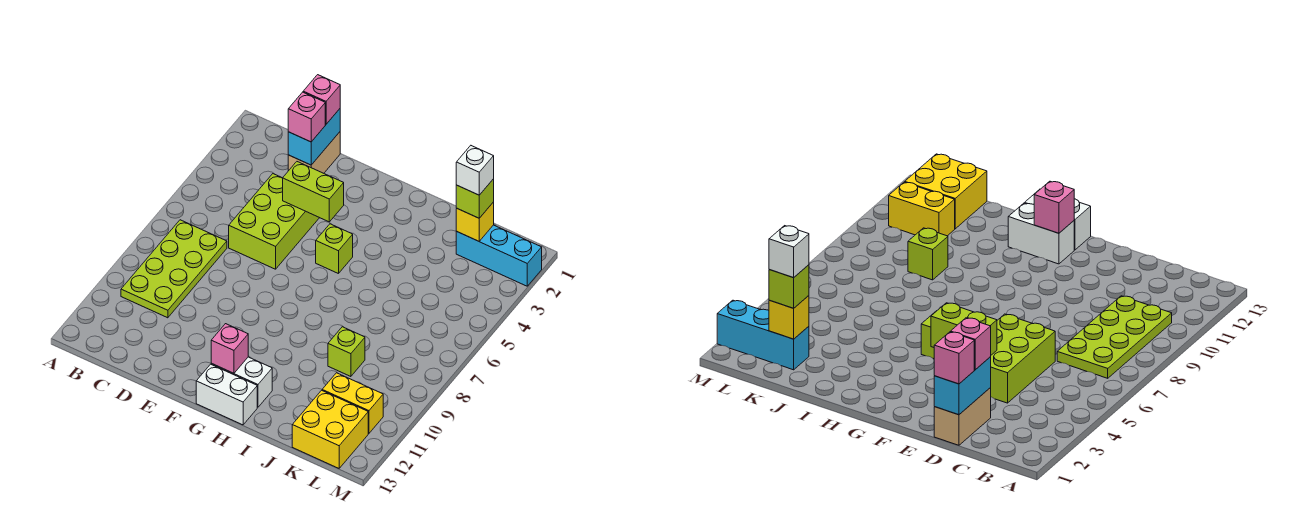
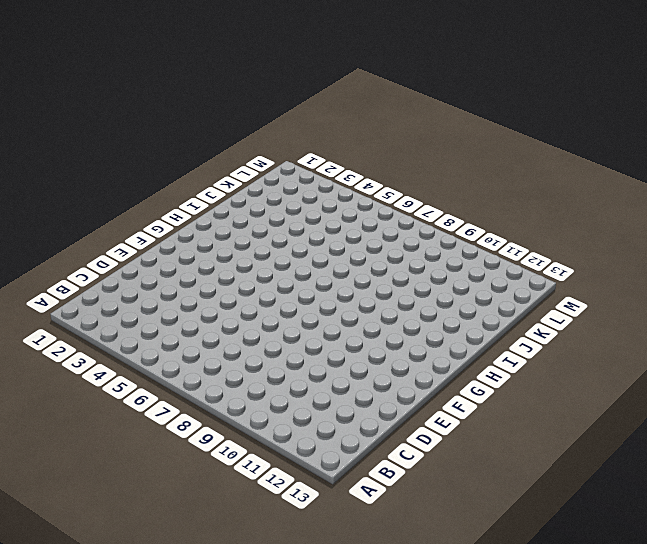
none -> lime 2x4 plate [121,220,227,318]
none -> tan 1x2 brick [288,132,340,173]
none -> lime 2x3 brick [229,174,319,269]

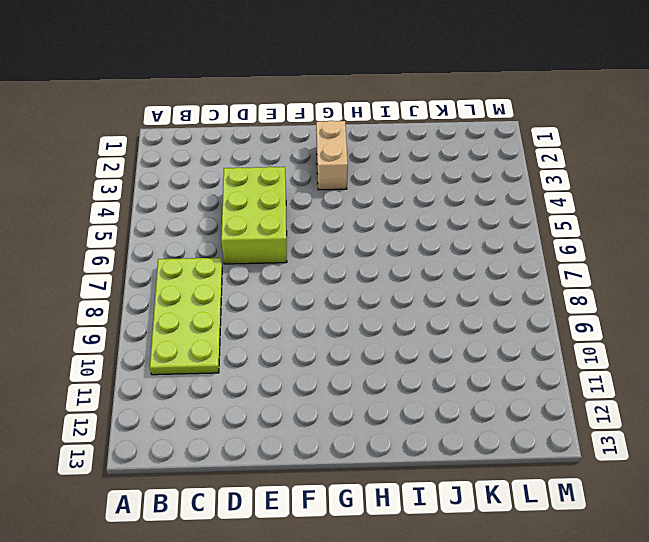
tan 1x2 brick [316,121,348,190] -> tan 1x2 brick moved to [288,132,340,173]
none -> lime 1x1 brick [316,224,353,274]
none -> white 1x2 brick [211,357,272,407]
none -> white 1x2 brick [196,364,257,425]

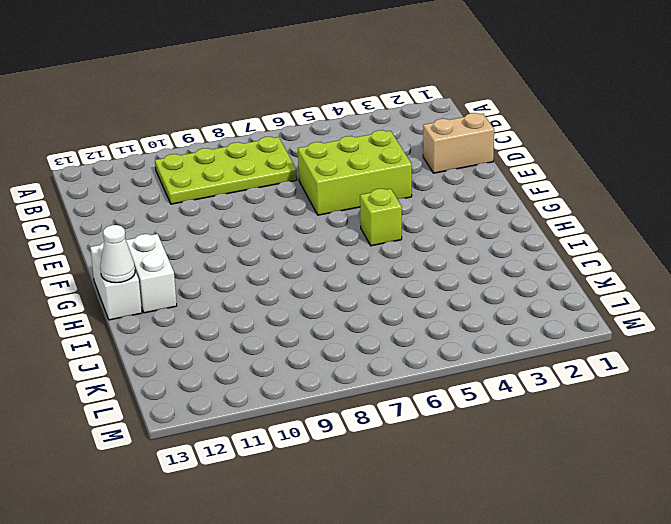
white 1x1 cone [100,225,135,283] -> none
none -> lime 1x1 brick [328,327,365,377]
none -> cyan 1x3 brick [456,225,542,286]
none -> yellow 1x2 brick [322,373,383,433]

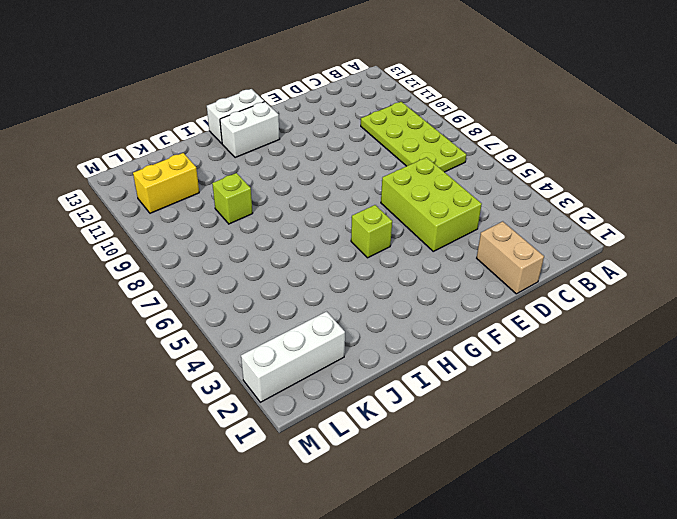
white 1x3 brick [241,311,345,402] -> cyan 1x3 brick [456,225,542,286]
none -> yellow 2x2 brick [292,390,368,468]
none -> cyan 1x2 brick [288,109,340,165]
none -> lime 1x2 brick [283,162,344,222]

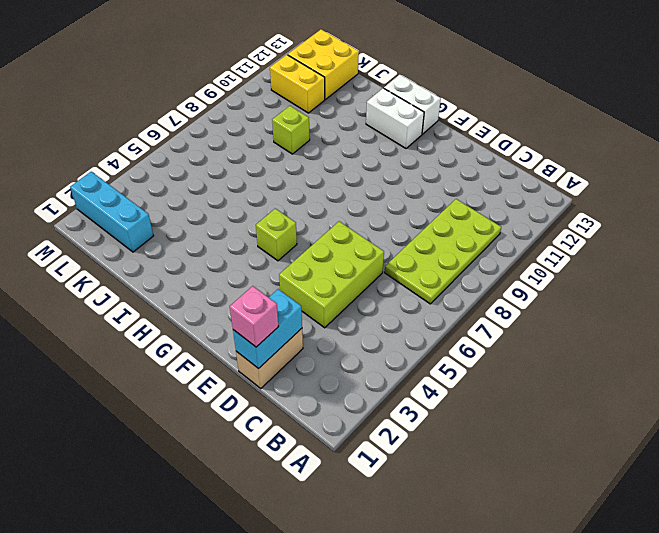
none -> lime 1x2 brick [283,162,344,222]
none -> pink 1x1 brick [211,324,248,373]
none -> yellow 1x1 brick [456,202,494,241]

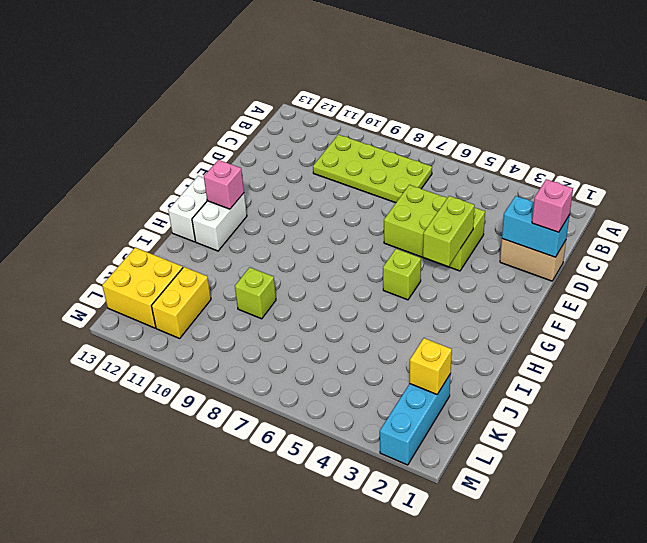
none -> pink 1x1 brick [288,92,325,142]
none -> lime 1x1 brick [456,179,494,218]
none -> white 1x1 brick [456,146,494,195]

